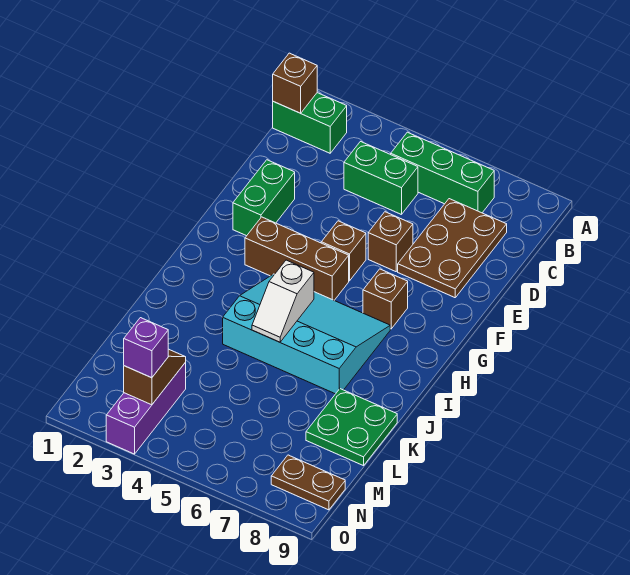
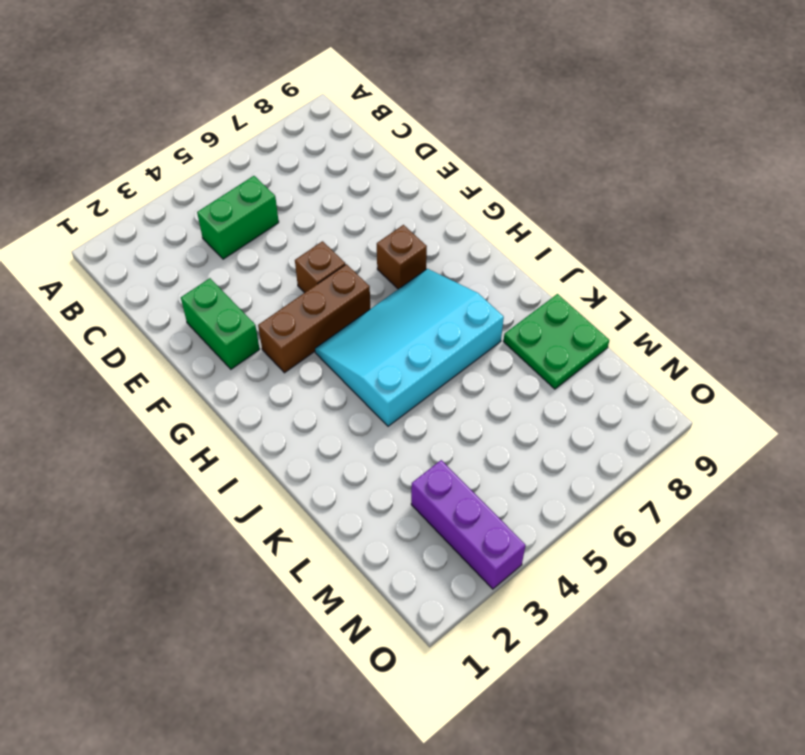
none -> green 1x2 brick [273,93,347,153]
none -> green 1x3 brick [391,132,494,213]
none -> brown 2x3 plate [398,199,507,298]

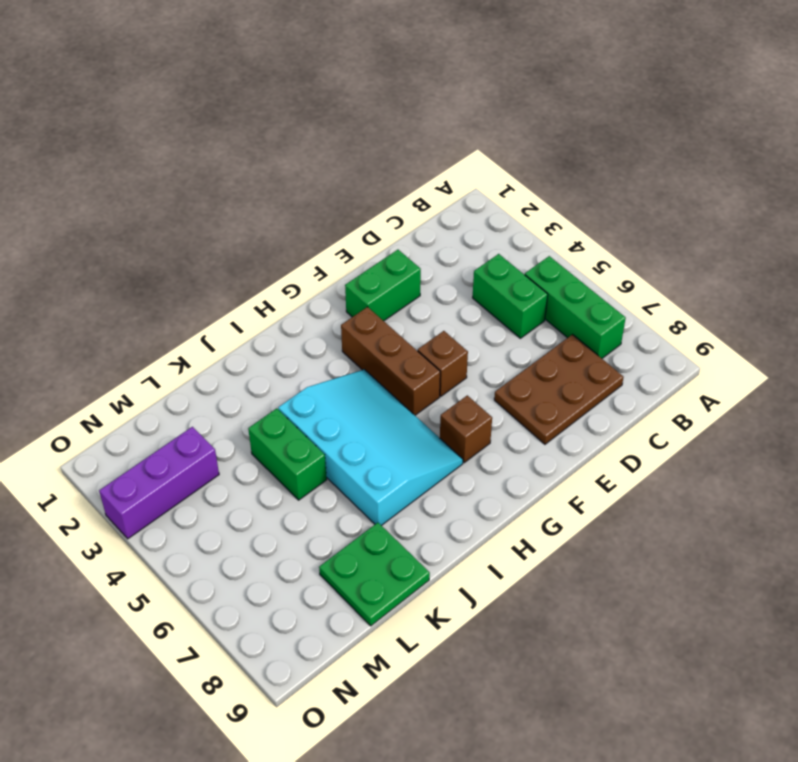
green 1x2 brick [248,408,327,500] -> green 1x2 brick moved to [273,93,347,153]
none -> brown 1x1 brick [368,212,413,272]
none -> brown 1x2 plate [271,455,345,510]
none -> brown 1x1 brick [273,53,317,113]

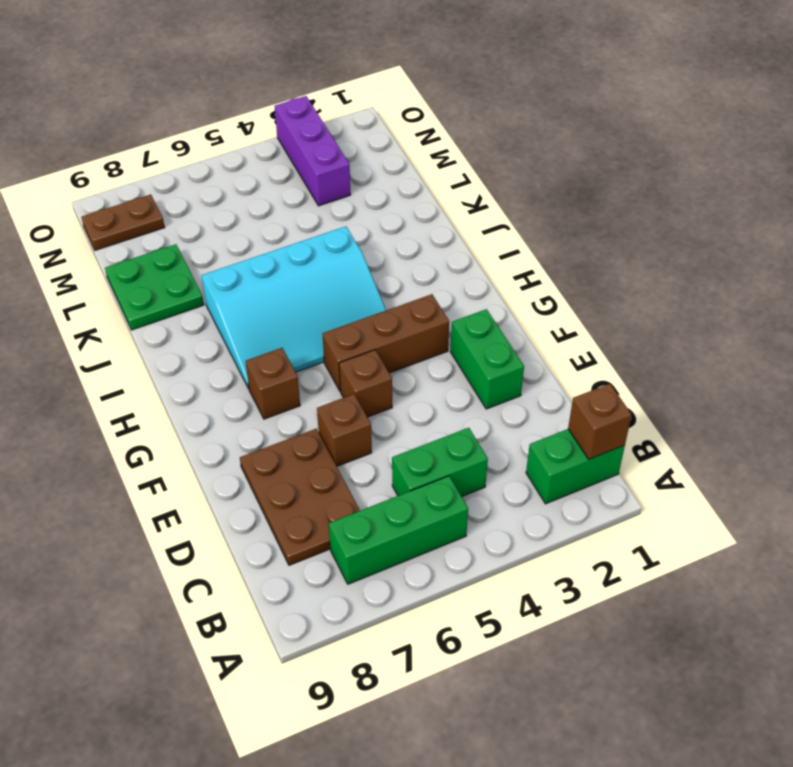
none -> white 1x2 slope [252,260,314,342]
none -> brown 1x2 slope [124,349,186,405]
none -> purple 1x1 brick [124,318,169,378]

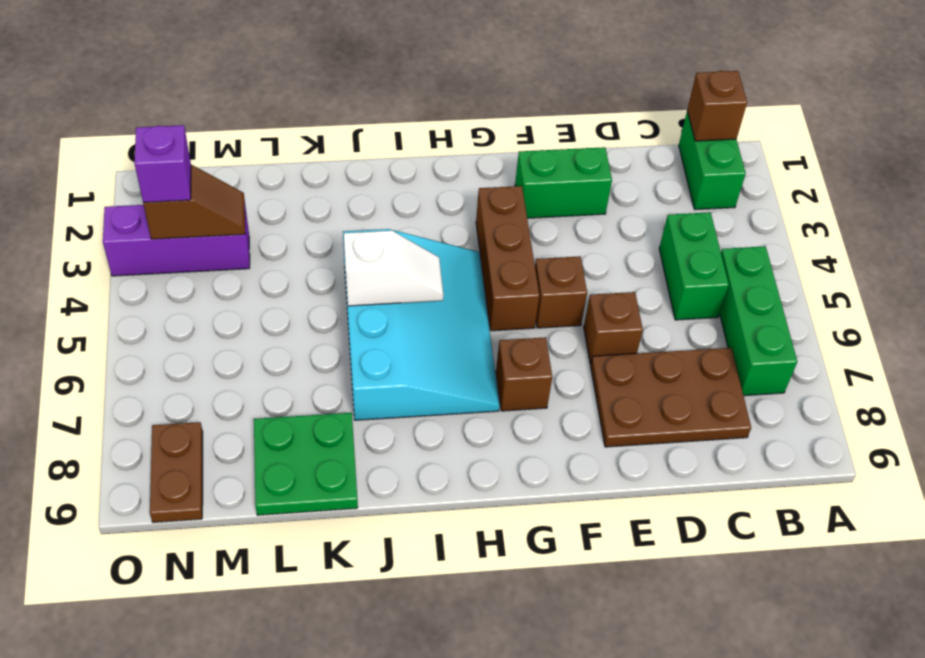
white 1x2 slope [344,231,443,306] -> white 1x2 slope turned to [252,260,314,342]

